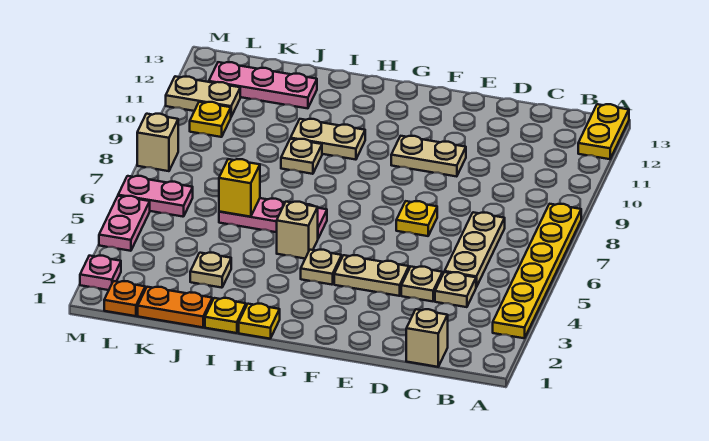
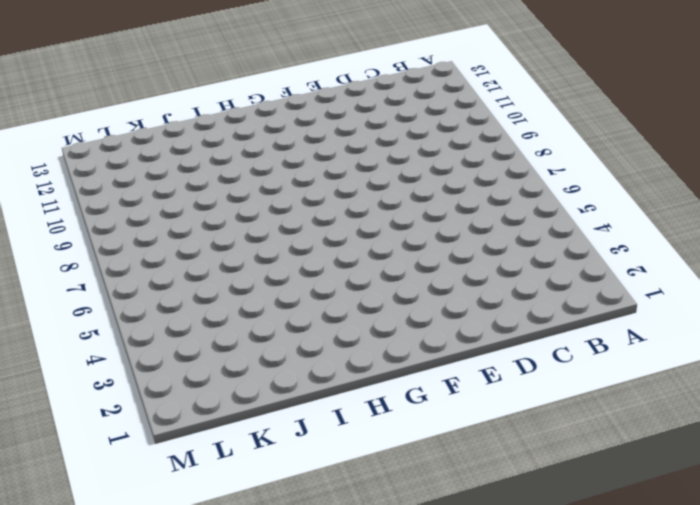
none -> yellow 1x6 plate [493,204,581,338]
none -> yellow 1x2 plate [578,104,629,159]
none -> tan 1x1 brick [406,309,448,367]

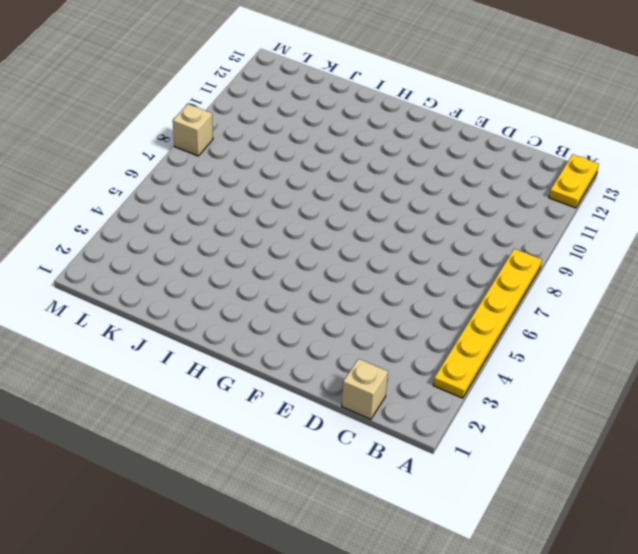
none -> tan 1x1 plate [435,272,476,307]
none -> tan 1x3 plate [445,212,505,287]
none -> tan 1x1 plate [401,267,442,301]

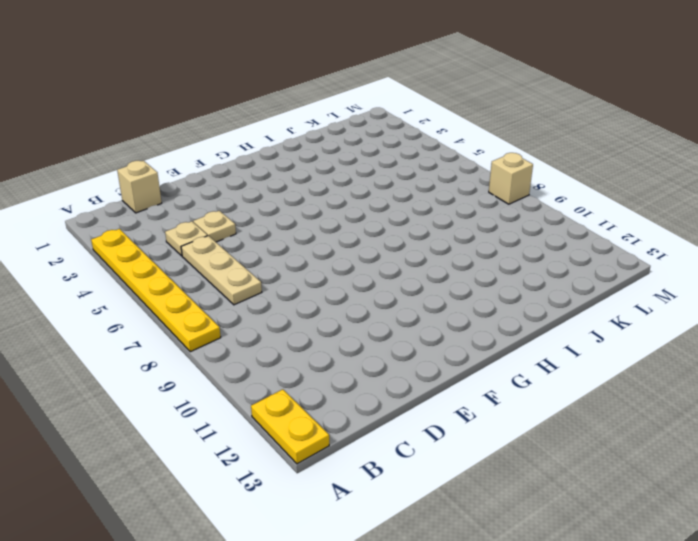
none -> tan 1x2 plate [334,255,409,296]
none -> yellow 1x1 plate [396,201,437,236]
none -> tan 1x2 plate [391,136,466,177]

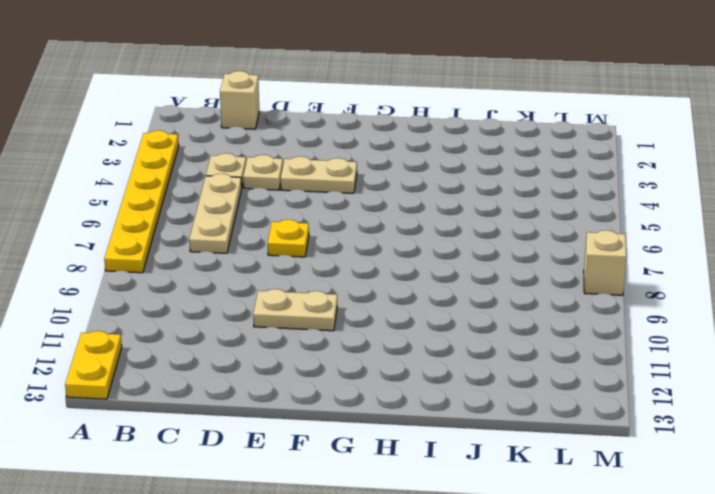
none -> tan 1x1 plate [301,250,342,285]
none -> yellow 1x1 plate [239,304,280,339]
none -> tan 1x1 brick [277,202,318,259]

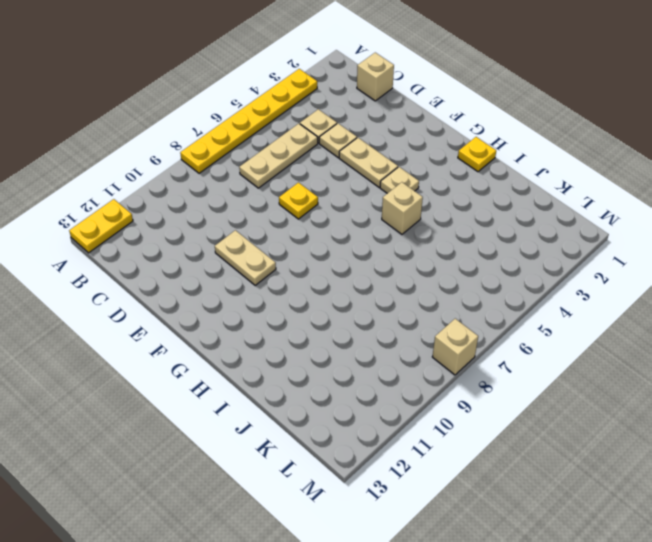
none -> pink 1x3 plate [219,198,327,238]
none -> tan 1x2 plate [291,119,365,160]
none -> yellow 1x1 plate [205,298,246,333]

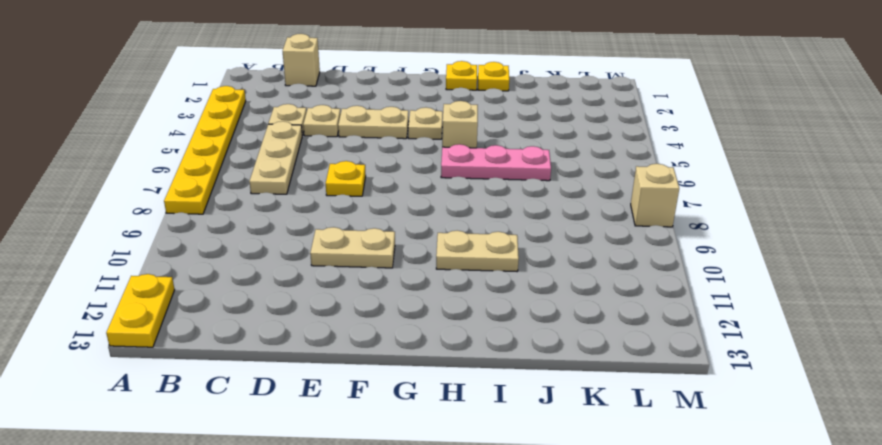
none -> tan 1x1 plate [281,139,322,174]
none -> orange 1x2 plate [138,287,212,327]
none -> tan 1x1 plate [190,253,231,288]

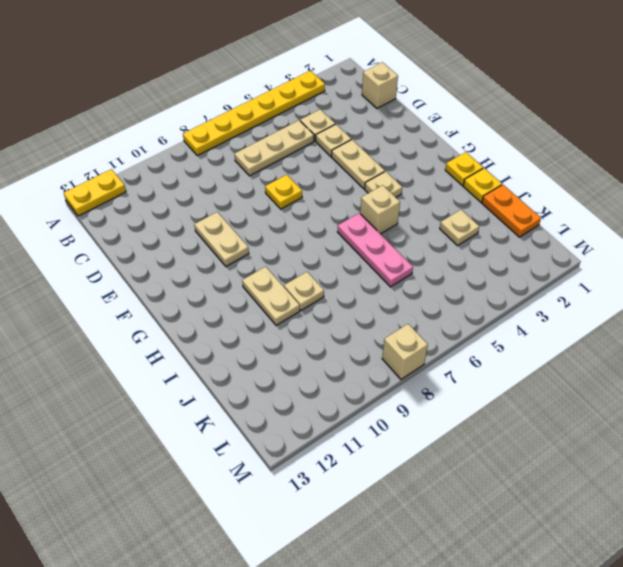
none -> pink 1x3 plate [209,62,317,108]
none -> orange 1x1 plate [104,281,145,316]
none -> pink 1x2 plate [118,176,193,217]

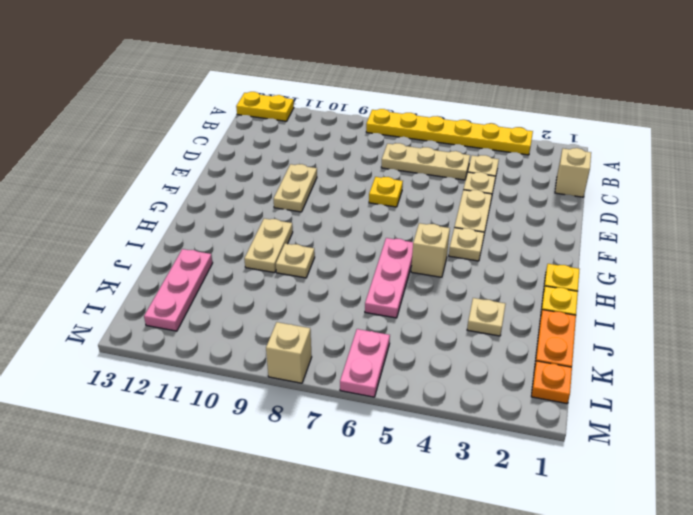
none -> yellow 1x1 plate [190,102,231,137]
none -> tan 1x2 plate [166,76,240,116]
none -> pink 1x1 plate [80,256,121,290]

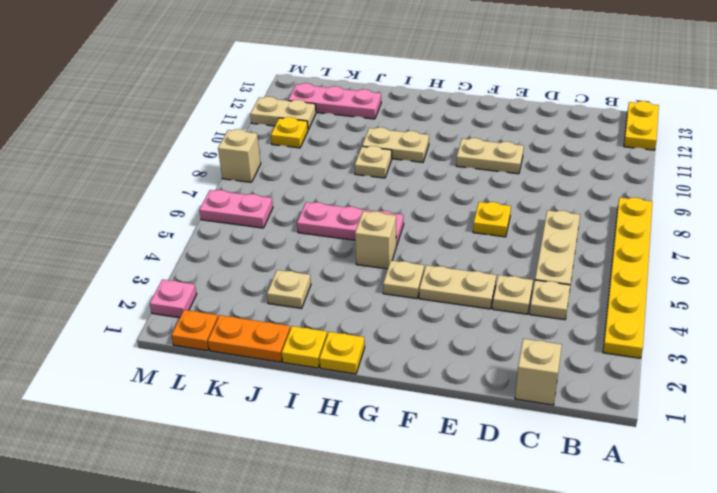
none -> pink 1x2 plate [99,196,150,251]
none -> yellow 1x1 brick [219,159,260,217]

